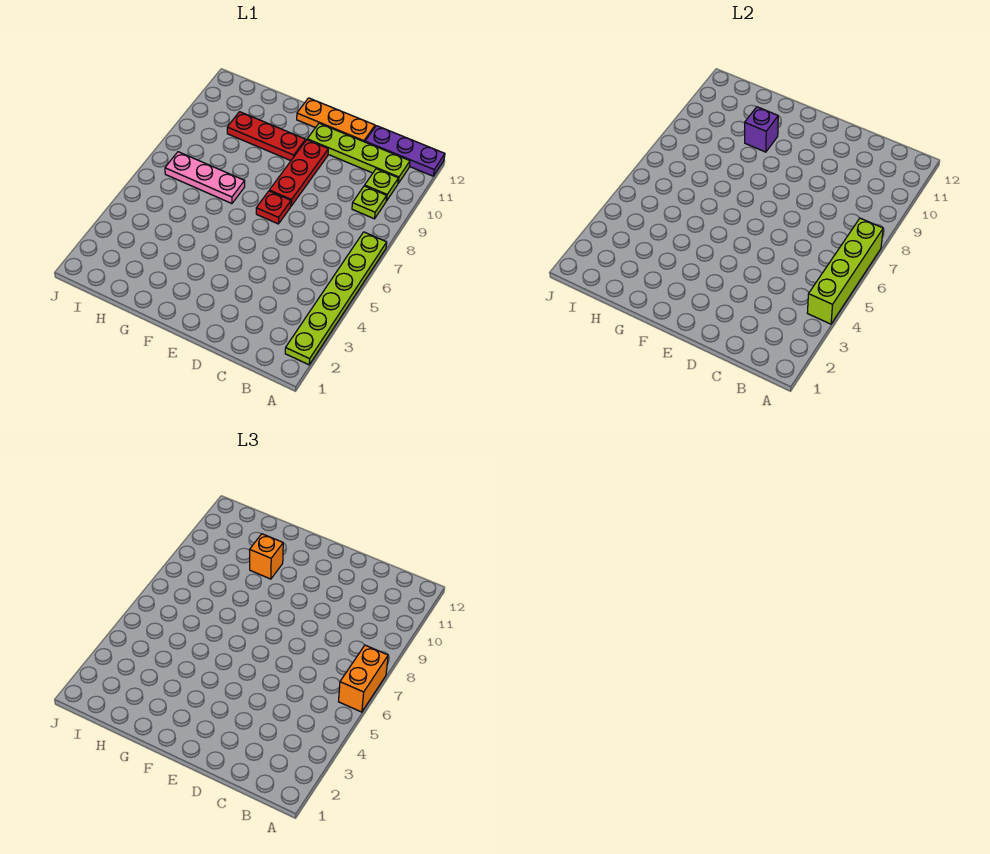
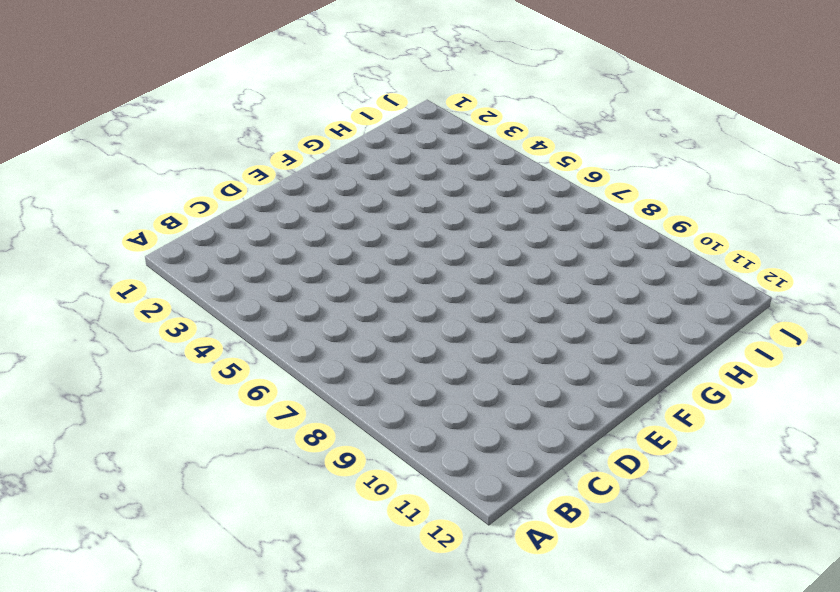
none -> lime 1x6 plate [285,232,387,365]
none -> purple 1x3 plate [365,126,445,176]
none -> lime 1x1 plate [352,186,387,219]

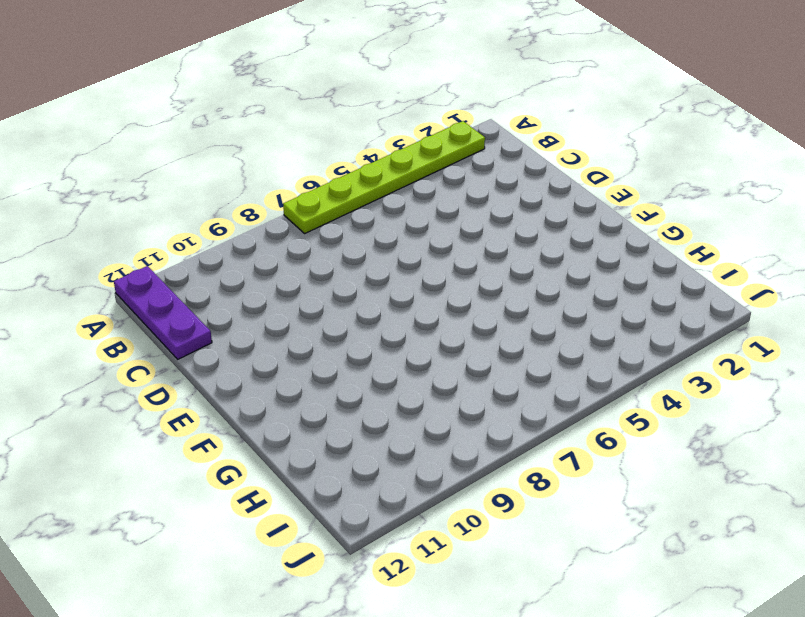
none -> lime 1x1 plate [352,186,387,219]
none -> lime 1x1 plate [365,169,398,201]
none -> lime 1x4 plate [307,123,410,183]

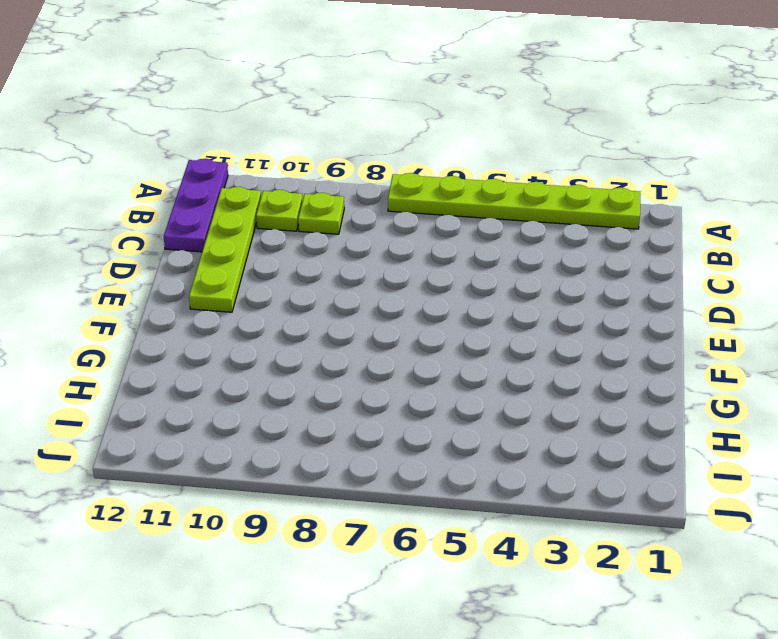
none -> orange 1x3 plate [297,98,375,142]
none -> red 1x1 plate [256,191,291,224]
none -> red 1x3 plate [269,140,328,206]

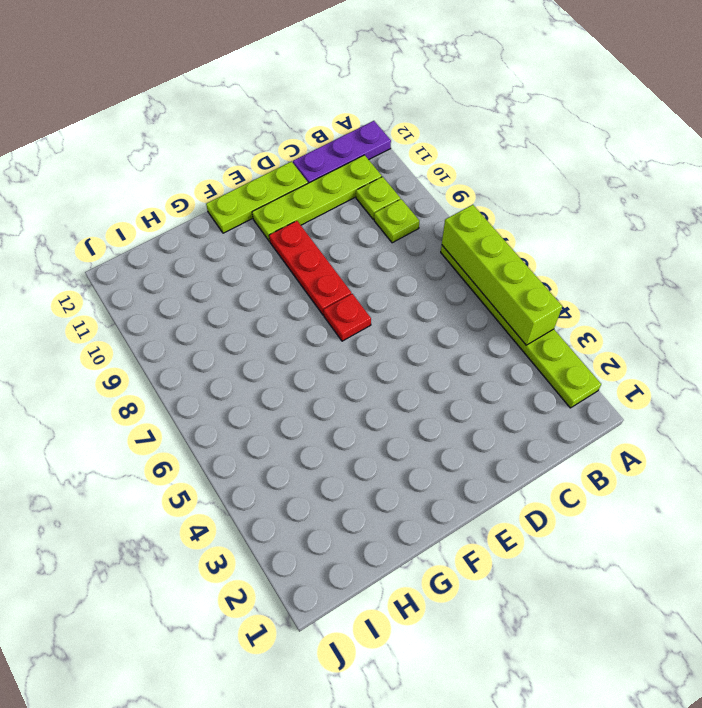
lime 1x3 plate [206,162,308,233] -> orange 1x3 plate [297,98,375,142]
none -> red 1x3 plate [227,112,306,161]
none -> pink 1x3 plate [165,152,245,204]
none -> purple 1x1 brick [745,107,778,152]

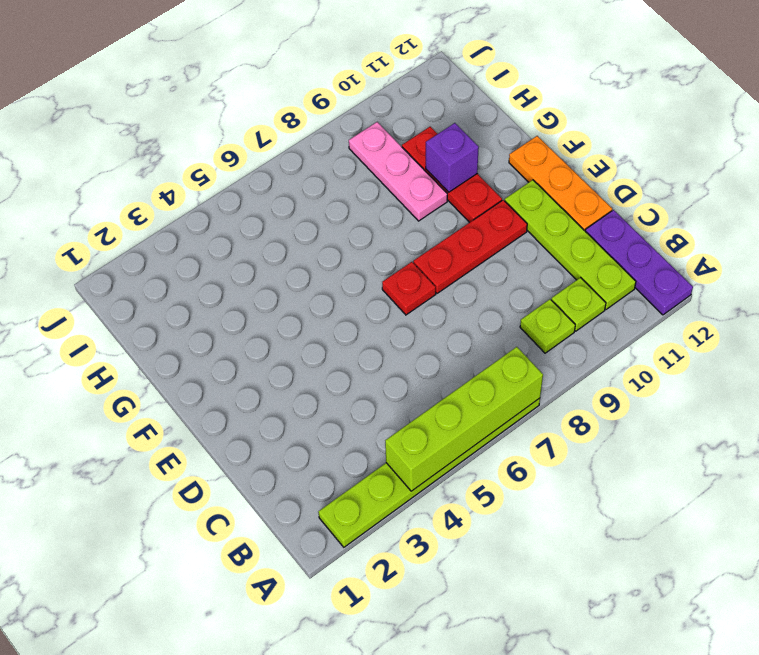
pink 1x3 plate [349,122,447,221] -> pink 1x3 plate moved to [165,152,245,204]
none -> orange 1x2 brick [339,645,388,712]
none -> orange 1x1 brick [250,534,283,579]

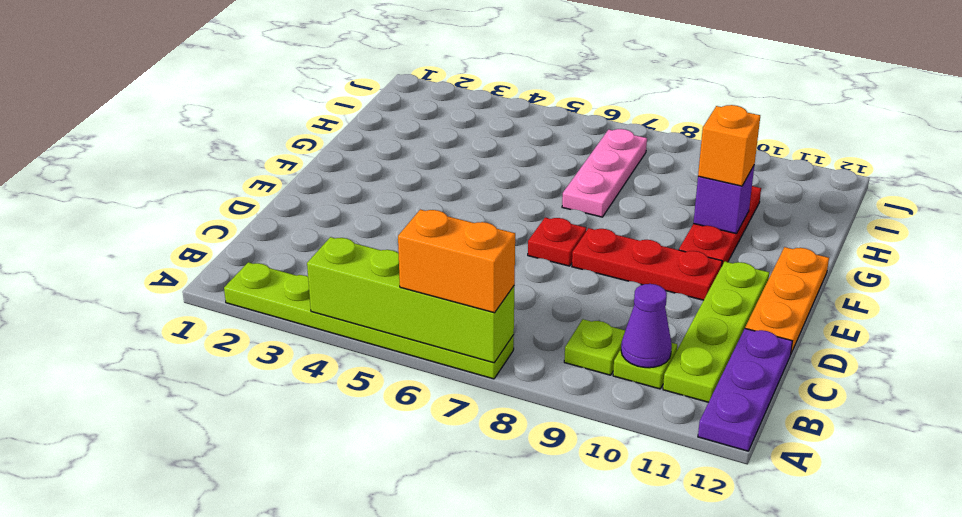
purple 1x1 cone [621,284,672,368] -> none

